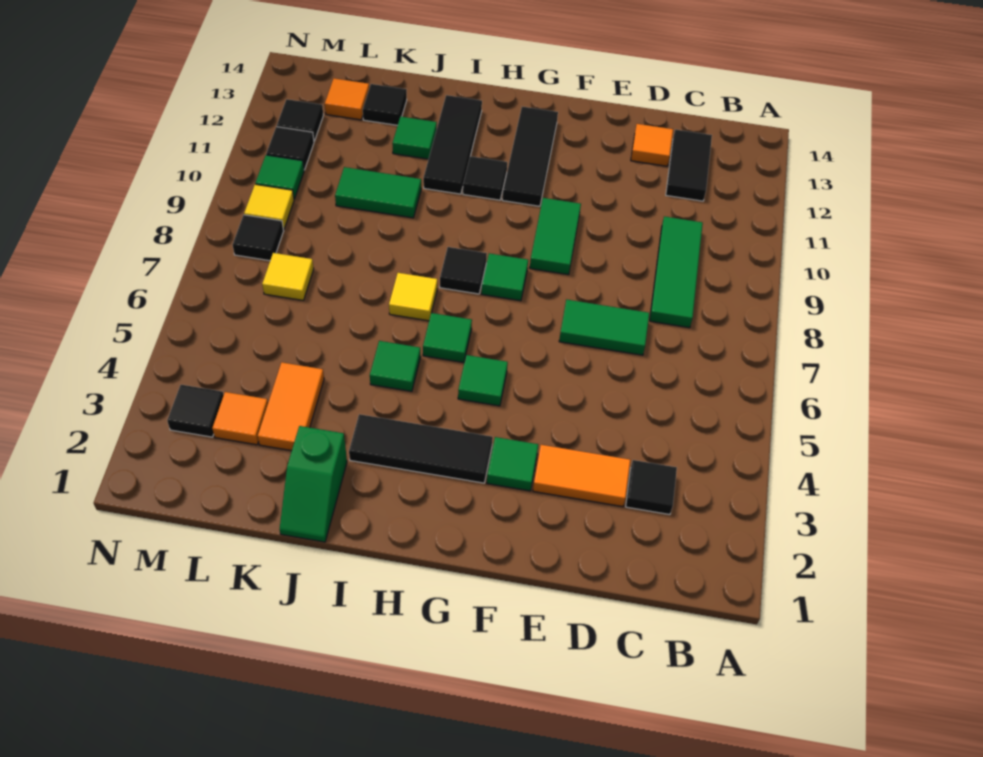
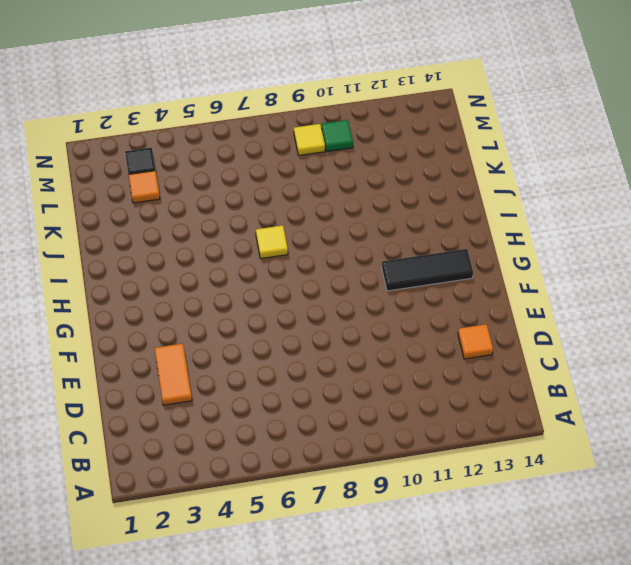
none -> black 1x1 tile [626,460,677,515]
none -> green 1x3 tile [650,216,703,328]
none -> black 1x2 tile [666,129,712,201]
none -> green 1x2 tile [559,299,649,355]

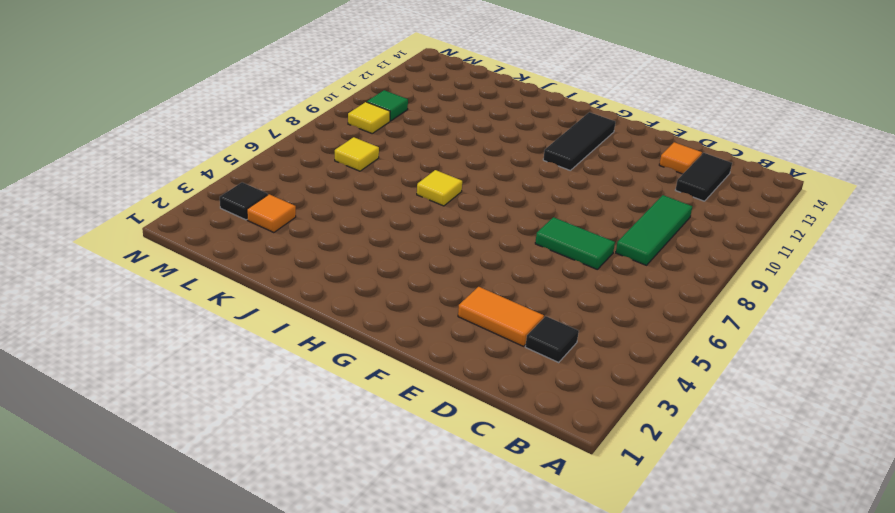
none -> green 1x1 tile [487,437,538,491]
none -> green 1x2 tile [530,198,581,275]
none -> black 1x3 tile [349,414,493,483]
none -> green 1x1 tile [458,355,508,406]

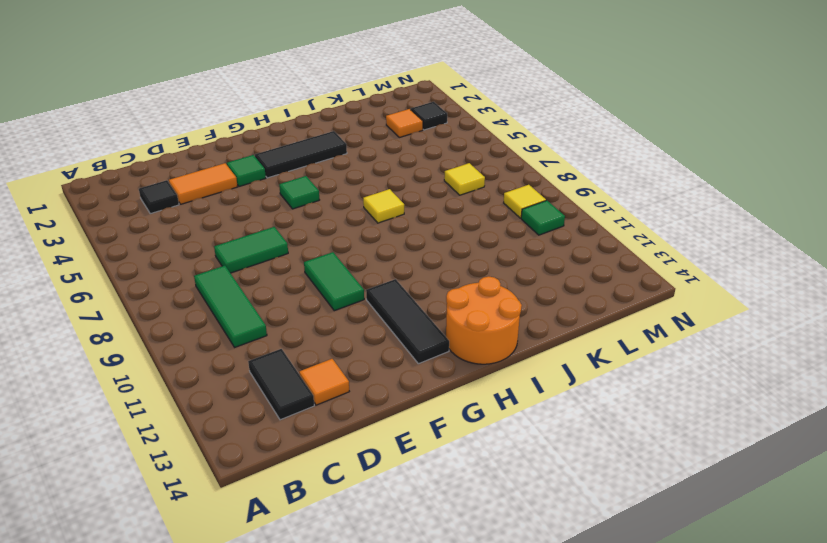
orange 2x2 round brick [446,276,522,364] -> black 1x3 tile [423,95,482,194]
none -> green 1x1 tile [481,253,528,301]
none -> green 1x1 tile [423,313,472,362]
none -> black 1x1 tile [440,247,487,294]
none -> black 1x1 tile [463,156,507,200]

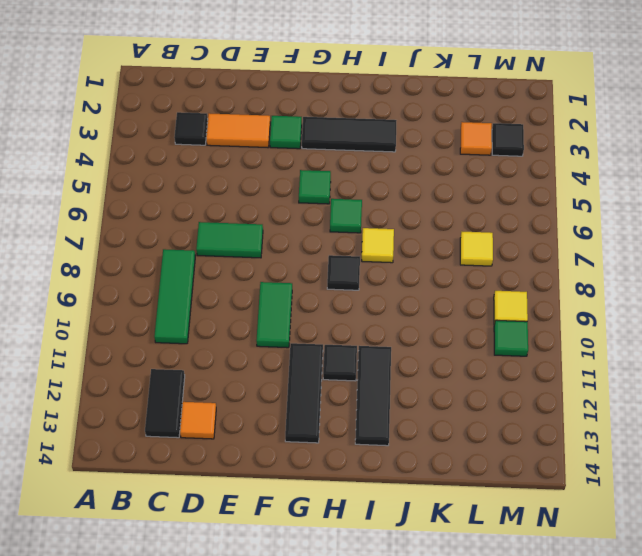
none -> green 1x1 tile [481,253,528,301]
none -> green 1x1 tile [370,341,421,391]
none -> green 1x2 slope [280,426,347,542]
none -> green 1x2 tile [335,167,421,218]

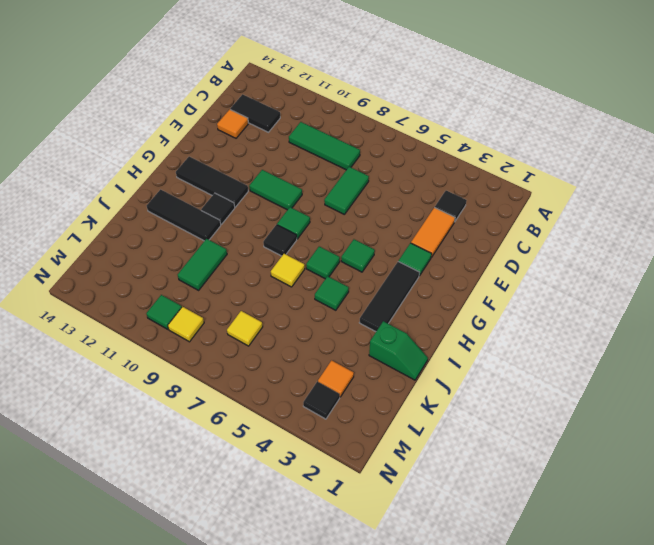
none -> green 1x1 tile [392,117,437,159]
none -> orange 1x2 tile [258,362,324,451]
none -> black 1x1 tile [363,84,407,125]
none -> orange 1x1 tile [325,78,369,120]

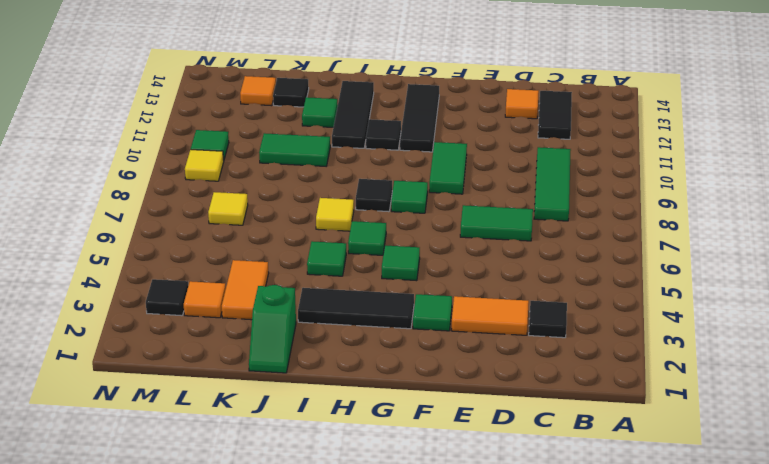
none -> black 1x1 tile [233,215,284,261]
none -> black 1x1 tile [266,127,314,170]
none -> black 1x1 tile [277,99,323,141]

